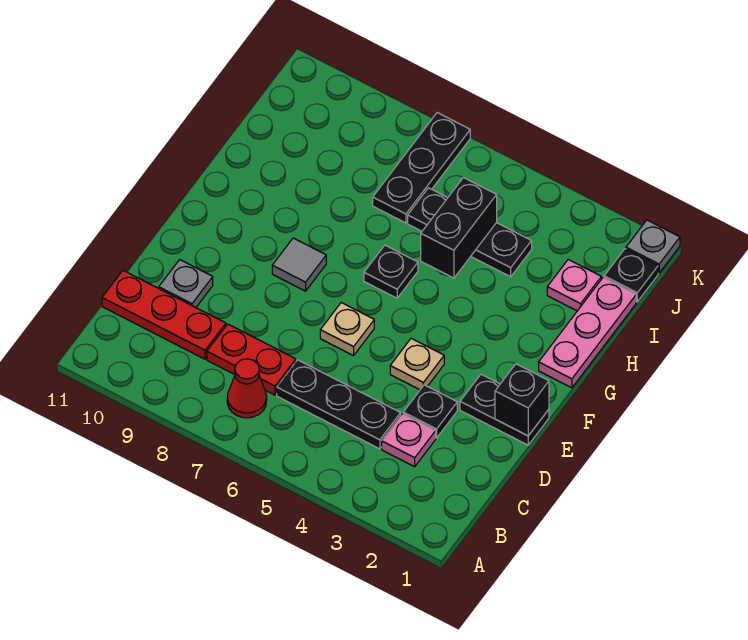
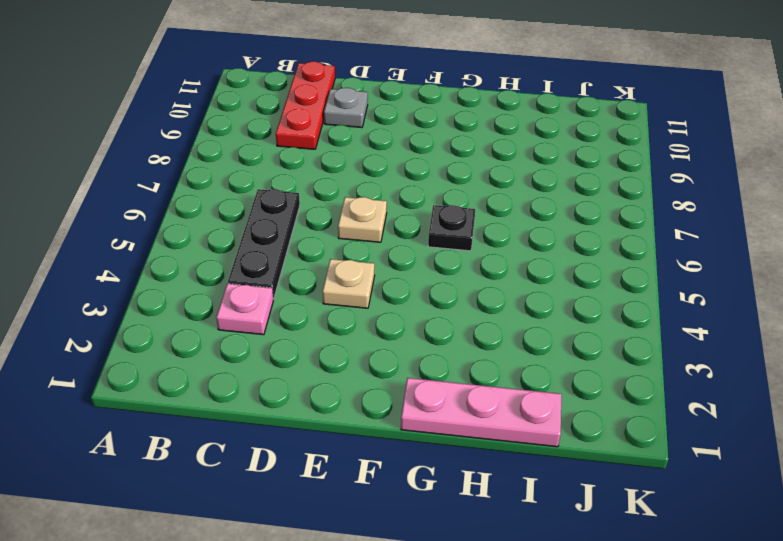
none -> red 1x1 cone [227,359,267,418]
none -> red 1x2 plate [207,324,296,395]
none -> black 1x1 plate [403,385,457,438]

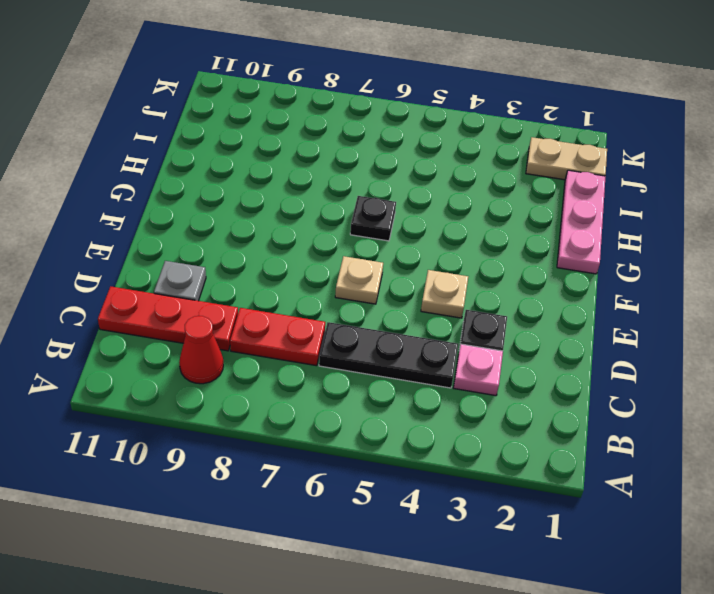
red 1x1 cone [179,316,223,384] -> red 1x1 cone moved to [227,359,267,418]
tan 1x2 plate [526,137,607,180] -> black 1x1 plate [604,249,658,302]
none -> black 1x2 plate [460,374,549,445]
none -> grey 1x1 tile [272,238,326,291]
none -> pink 1x1 plate [547,259,601,311]

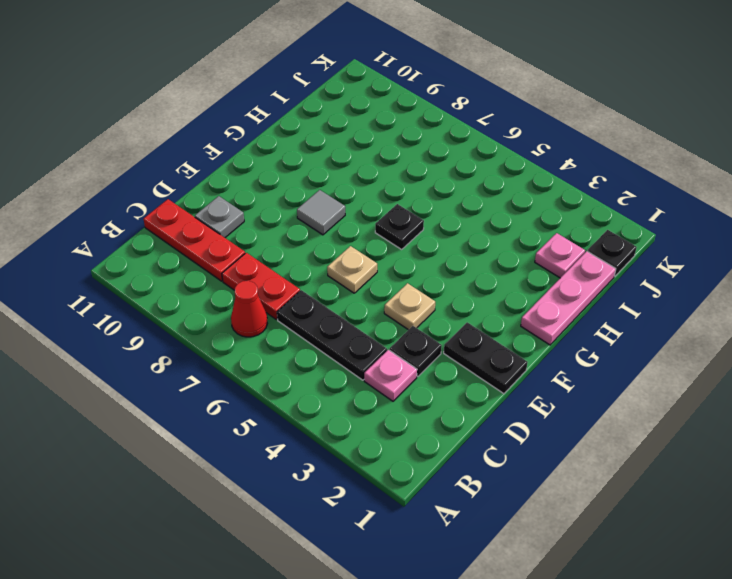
none -> black 1x3 plate [408,188,532,277]
none -> black 1x3 plate [373,113,470,223]
none -> grey 1x1 plate [626,220,680,273]

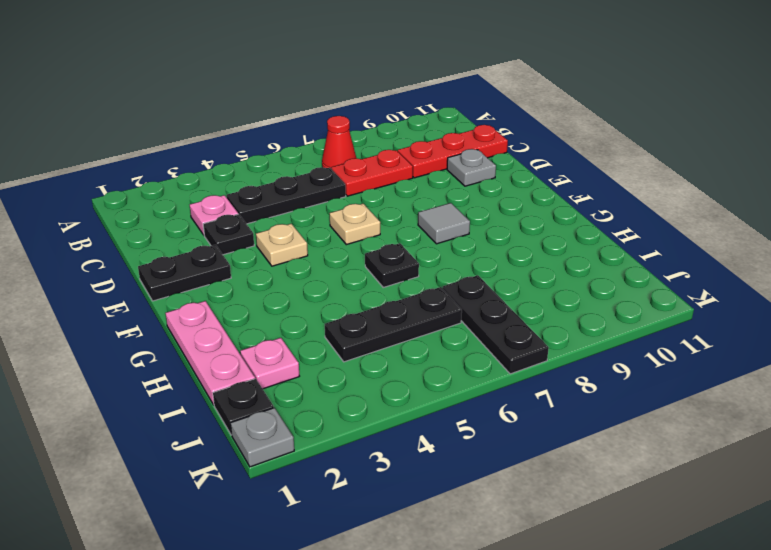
none -> black 1x1 brick [495,364,549,436]
none -> black 1x2 brick [421,177,497,278]

